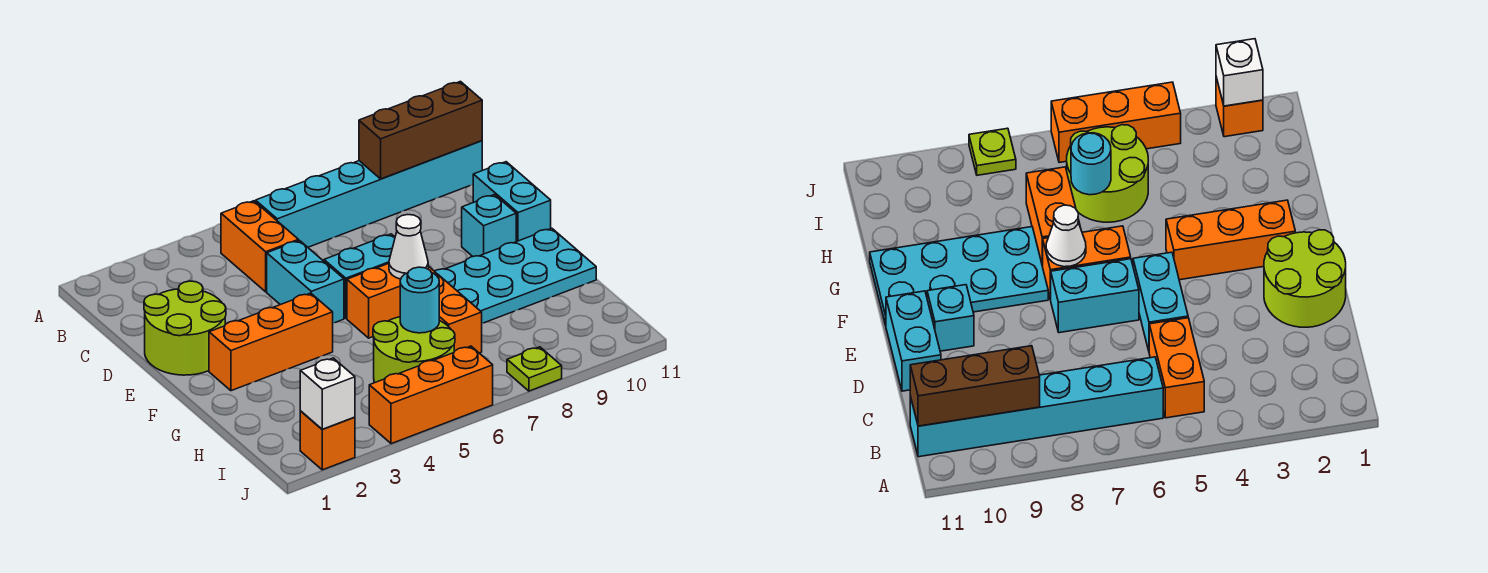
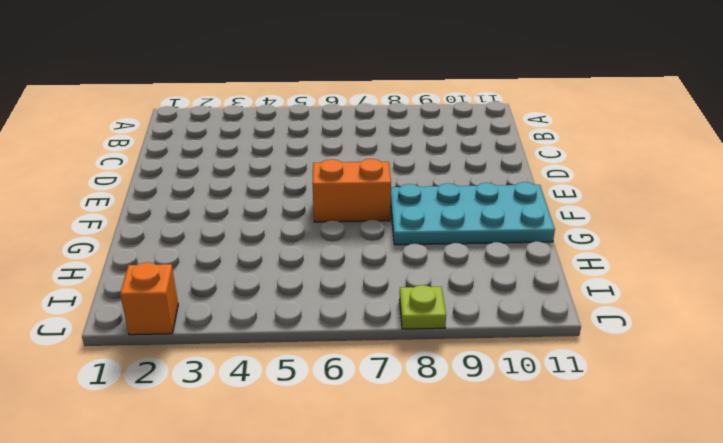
none -> orange 1x2 brick [221,201,298,292]
none -> cyan 1x6 brick [256,141,482,247]
none -> lime 2x2 round brick [144,281,226,375]

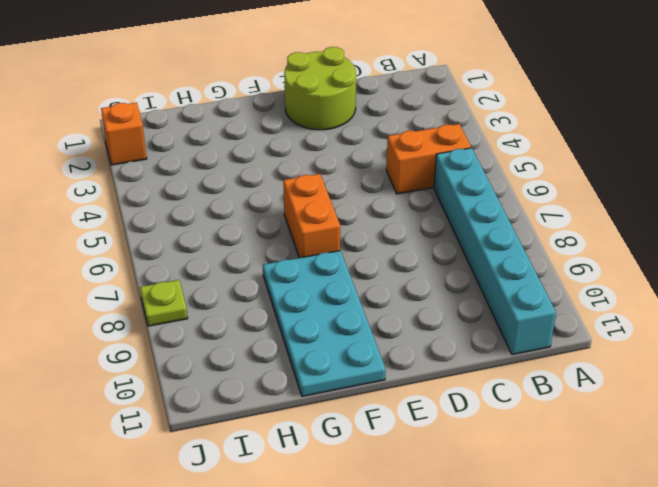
none -> cyan 1x2 brick [267,240,344,323]
none -> cyan 1x2 brick [473,162,551,242]
none -> cyan 1x2 brick [324,234,395,318]

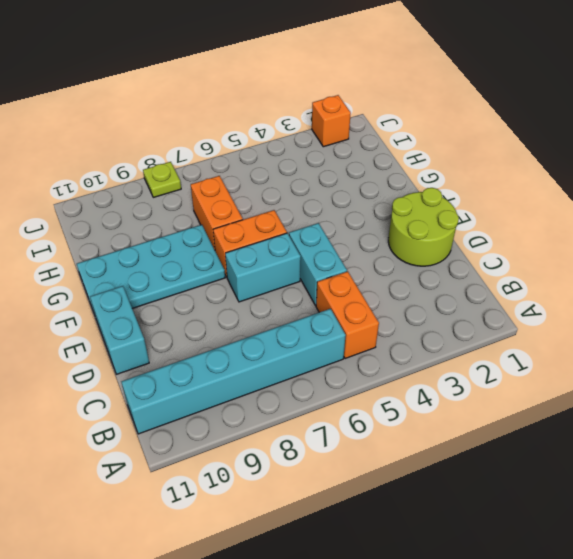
none -> cyan 1x1 brick [462,195,516,256]
none -> orange 1x3 brick [209,293,333,391]
none -> lime 2x2 round brick [373,317,455,383]

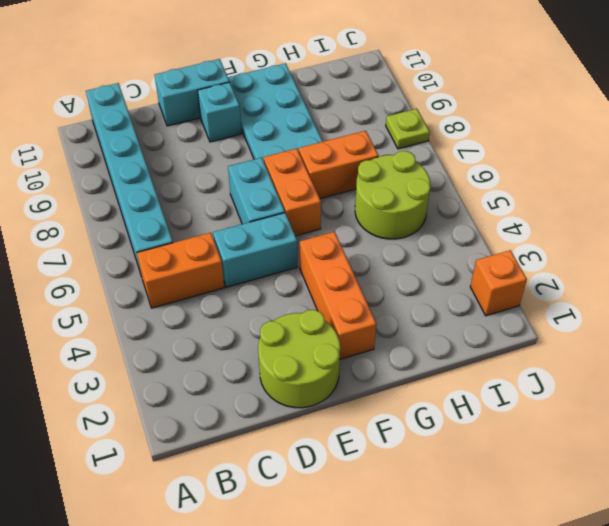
none -> orange 1x3 brick [369,346,493,444]
none -> brown 1x3 brick [359,81,482,179]
none -> white 1x1 cone [389,215,428,279]

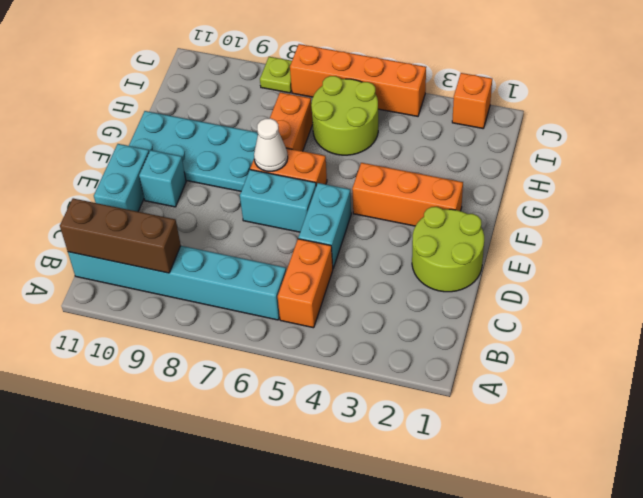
orange 1x4 brick [290,44,426,116] -> orange 1x3 brick [369,346,493,444]
none -> cyan 1x1 round brick [400,267,439,333]
none -> white 1x1 brick [300,358,355,429]

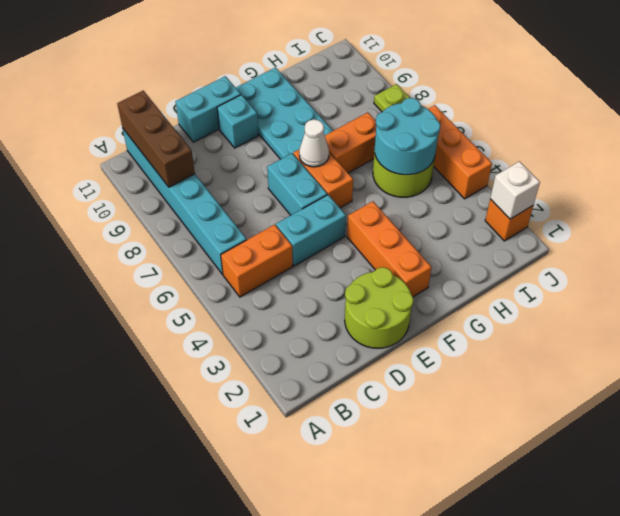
cyan 2x2 round brick [374,98,440,175] -> cyan 1x1 round brick [400,267,439,333]

